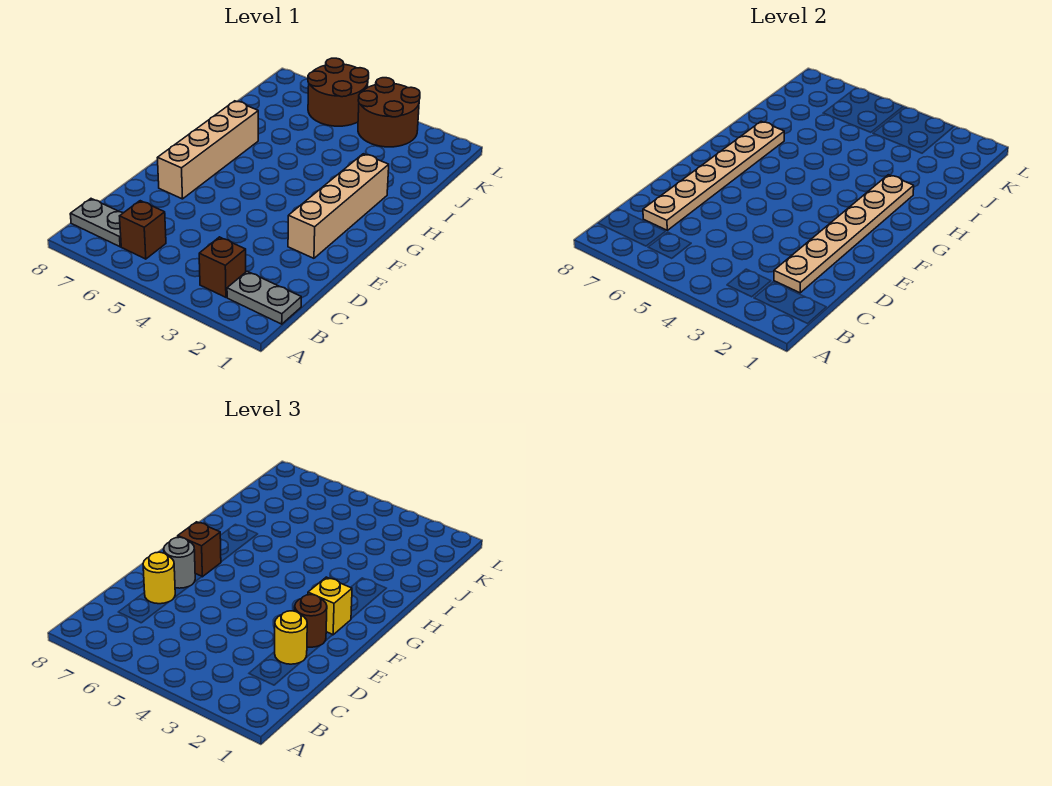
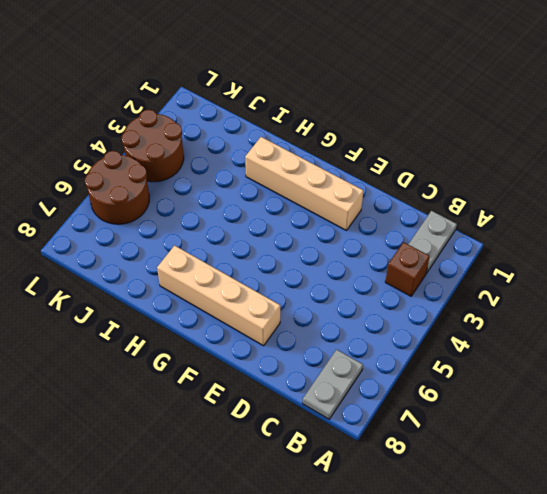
none -> brown 1x1 brick [120,201,166,259]
none -> tan 1x6 plate [774,175,914,293]
none -> tan 1x6 plate [643,121,784,230]

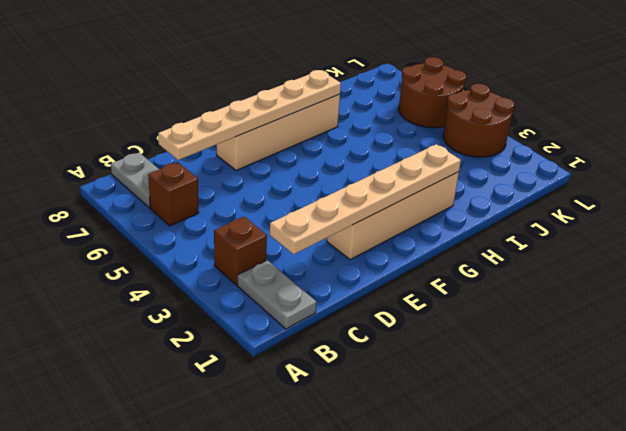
none -> yellow 1x1 round brick [275,611,307,664]
none -> yellow 1x1 round brick [143,552,175,604]
none -> brown 1x1 round brick [295,595,327,647]

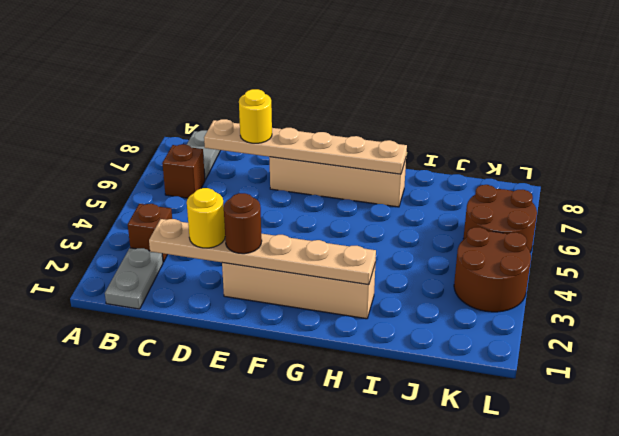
none -> grey 1x1 round brick [164,537,195,588]
none -> yellow 1x1 brick [308,577,352,635]
none -> brown 1x1 brick [178,522,221,577]

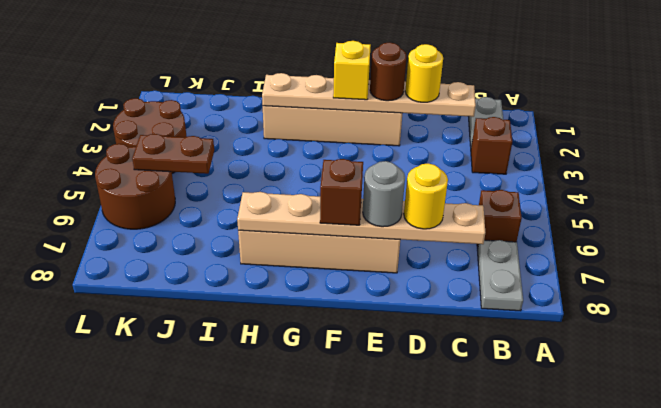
brown 1x2 plate [132,134,214,174] -> none

